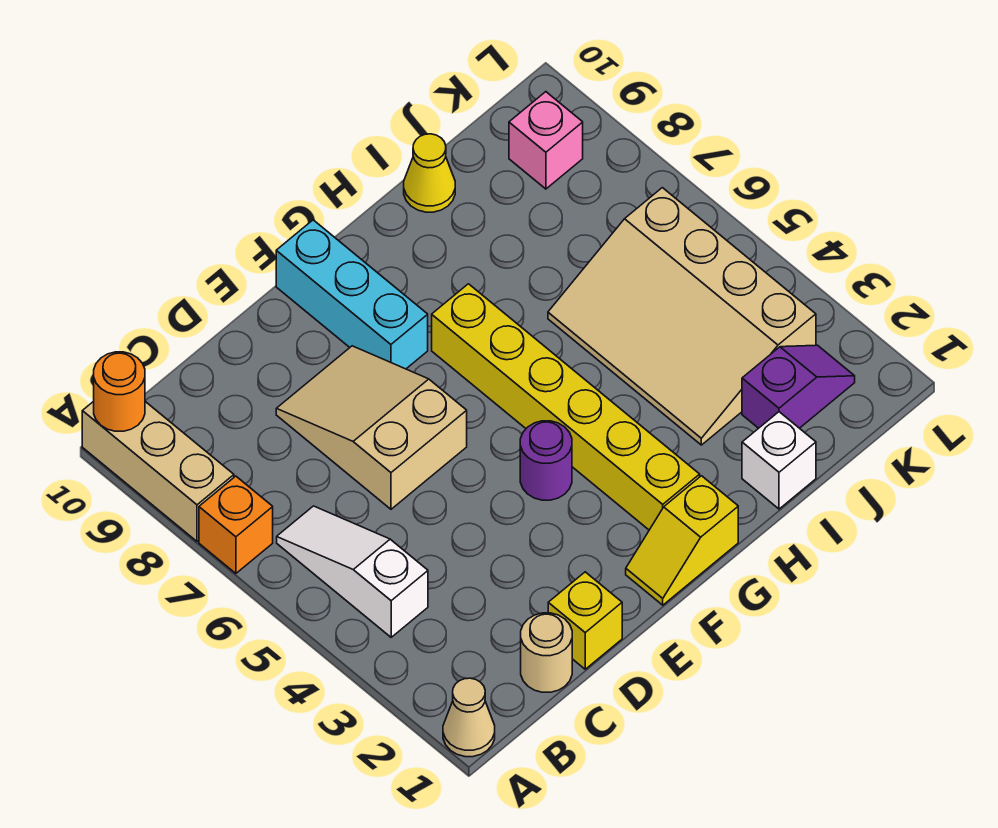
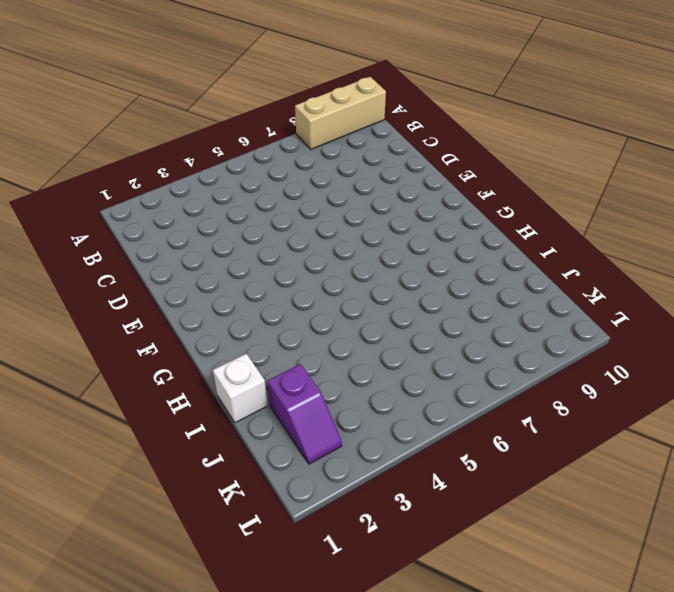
none -> tan 1x1 cone [443,678,495,757]
none -> orange 1x1 brick [199,476,273,573]
none -> white 1x3 slope [277,506,428,637]

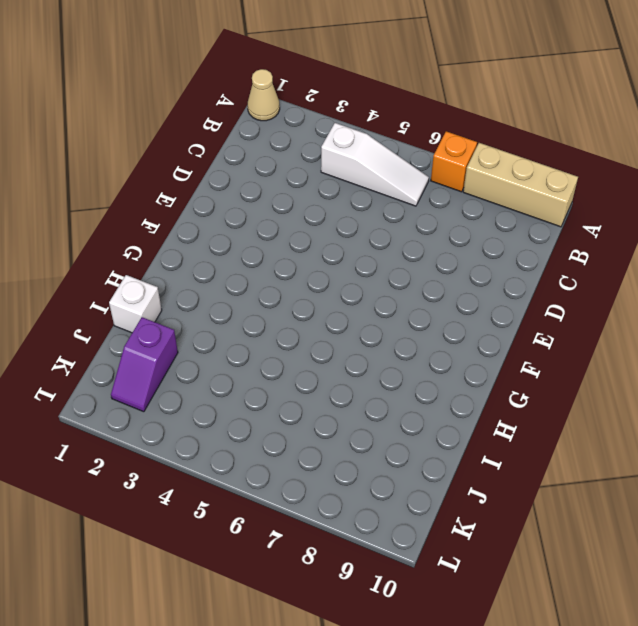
none -> tan 1x1 round brick [521,613,572,692]
none -> yellow 1x1 brick [548,572,622,669]
none -> tan 2x3 slope [276,346,467,509]

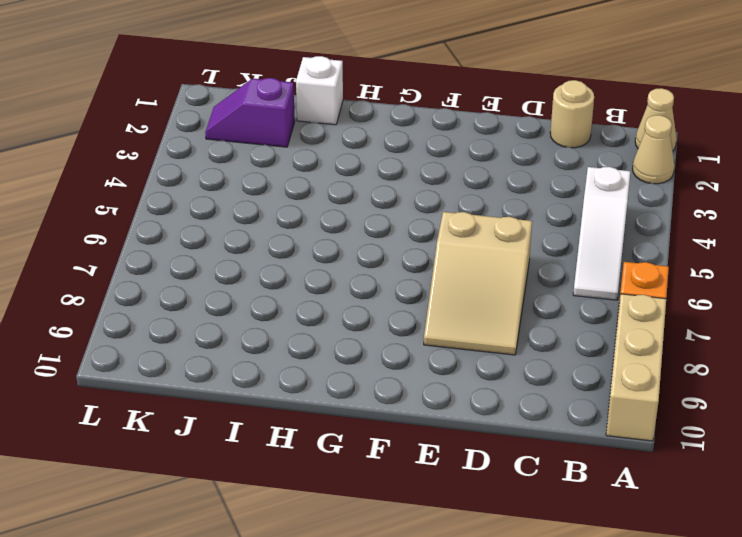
tan 1x1 cone [633,115,675,184] -> none
none -> yellow 1x1 brick [548,572,622,669]
none -> yellow 1x2 slope [626,476,738,605]
none -> purple 1x1 round brick [520,421,572,500]

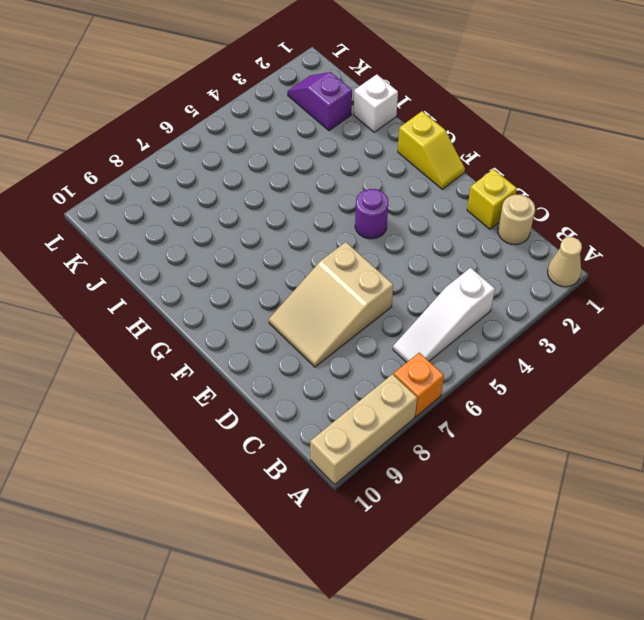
none -> cyan 1x3 brick [276,220,428,369]
none -> yellow 1x6 brick [432,284,700,530]
none -> tan 3x4 slope [548,188,816,445]

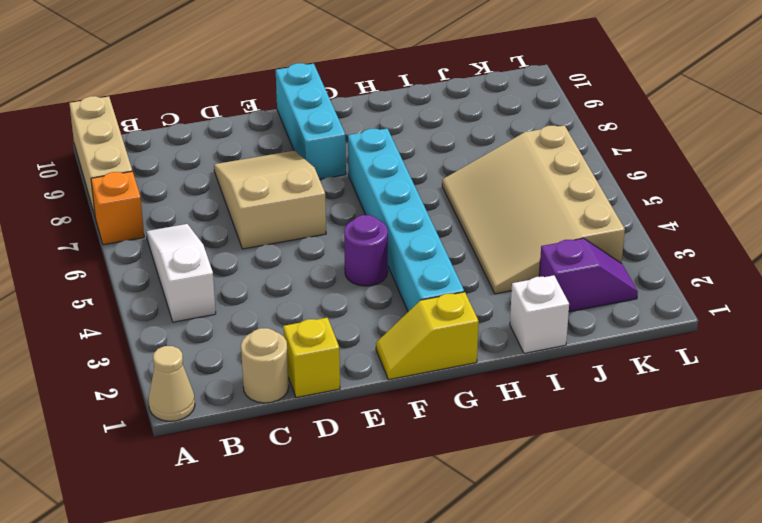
cyan 1x6 brick [348,128,464,312] -> yellow 1x6 brick [432,284,700,530]
none -> yellow 1x1 cone [404,134,455,212]
none -> pink 1x1 brick [509,92,583,189]
none -> orange 1x1 round brick [94,352,145,431]

